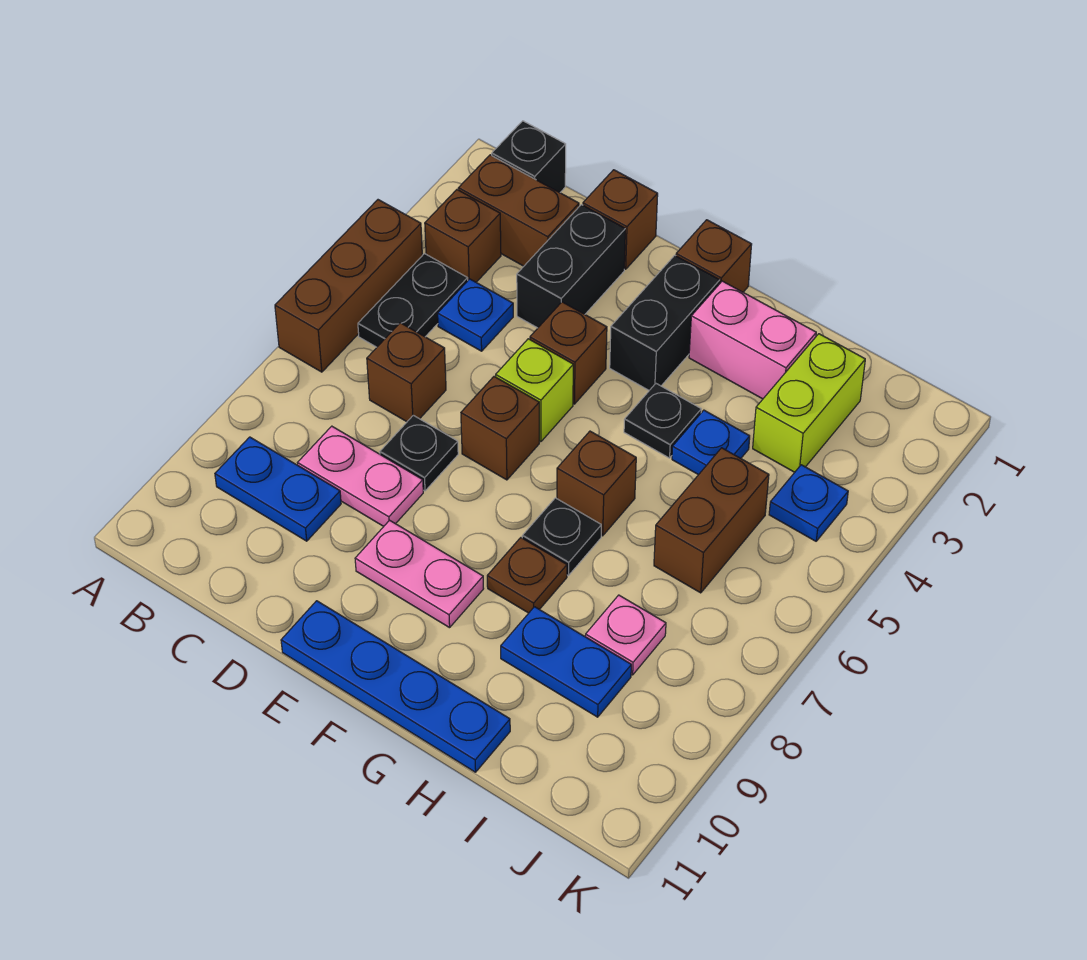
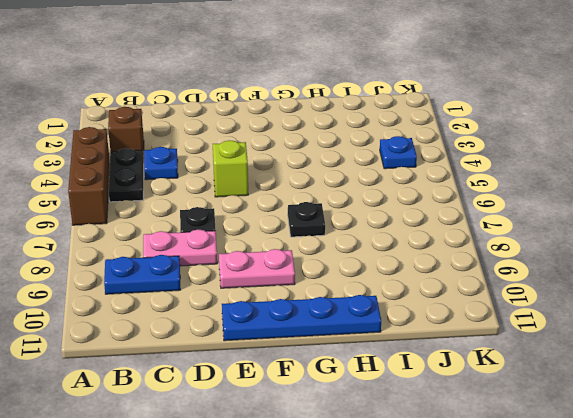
none -> black 1x1 brick [492,121,566,193]
none -> brown 1x2 brick [458,155,579,266]
none -> brown 1x1 brick [367,323,446,422]
none -> brown 1x1 brick [583,170,658,269]

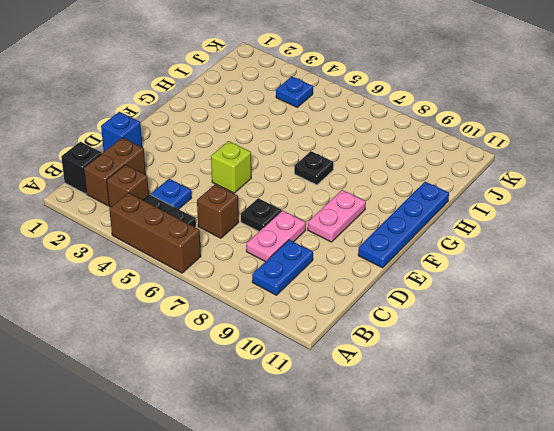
blue 1x1 brick [101,112,142,152] -> brown 1x1 brick [583,170,658,269]
none -> black 1x2 brick [517,205,625,328]
none -> brown 1x1 brick [530,302,607,404]
none -> brown 1x1 brick [461,377,539,480]
none -> brown 1x1 brick [676,220,752,292]

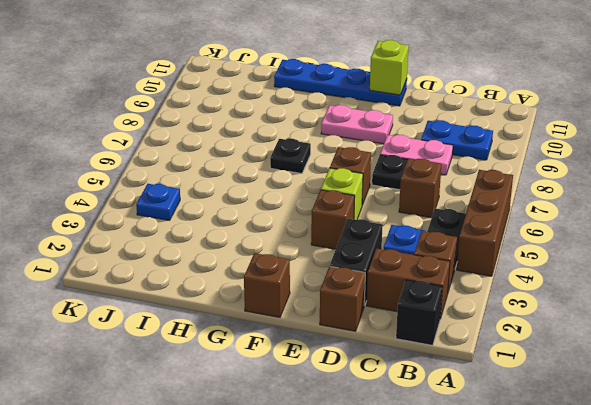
lime 1x1 brick [370,40,409,95] -> none
none -> black 1x2 brick [610,255,720,390]
none -> pink 1x2 brick [689,281,816,399]
none -> black 1x1 plate [624,384,701,458]
none -> brown 1x1 brick [557,431,636,536]

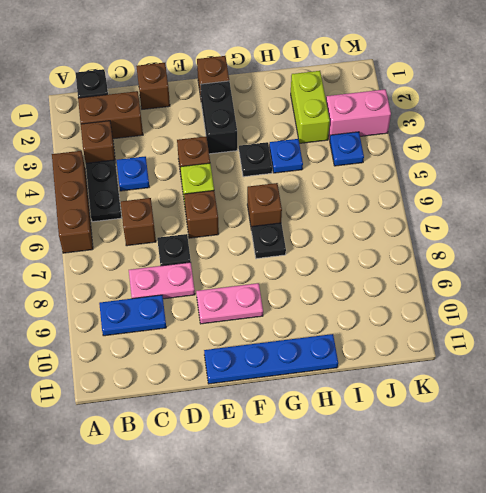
pink 1x2 brick [326,89,391,140] -> pink 1x2 brick moved to [689,281,816,399]
none -> black 1x2 brick [517,205,625,328]
none -> brown 1x1 plate [487,538,567,613]
none -> blue 1x2 plate [501,607,631,717]
none -> brown 1x2 brick [654,448,769,593]

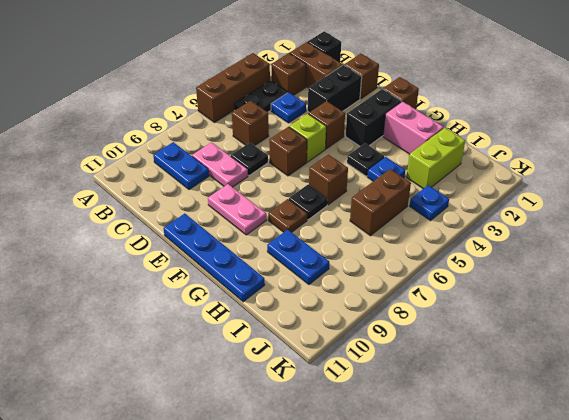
none -> pink 1x1 plate [585,595,666,675]

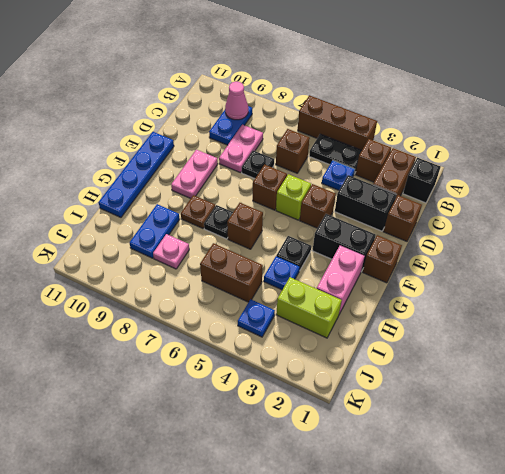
pink 1x1 cone [225,81,248,120] -> none

